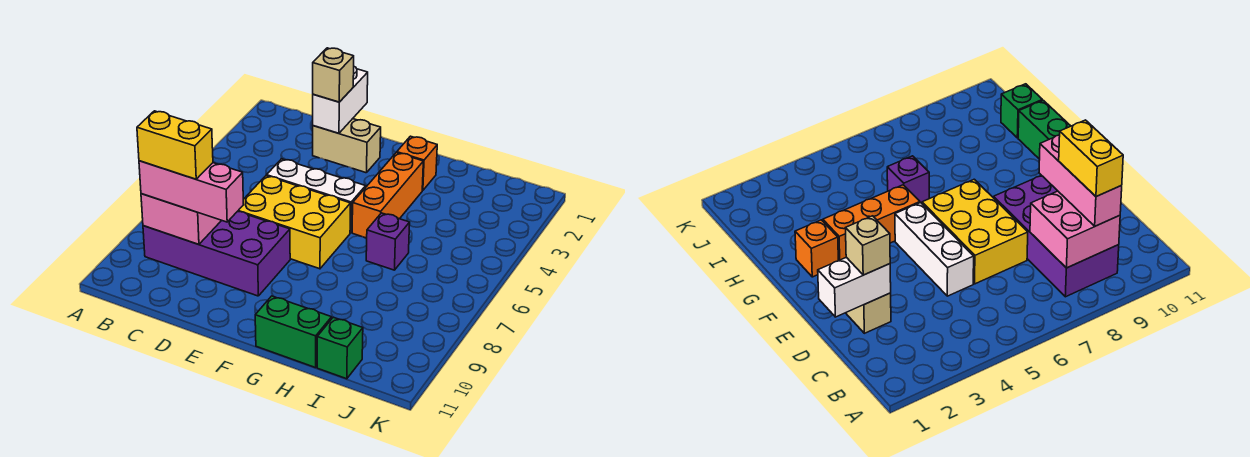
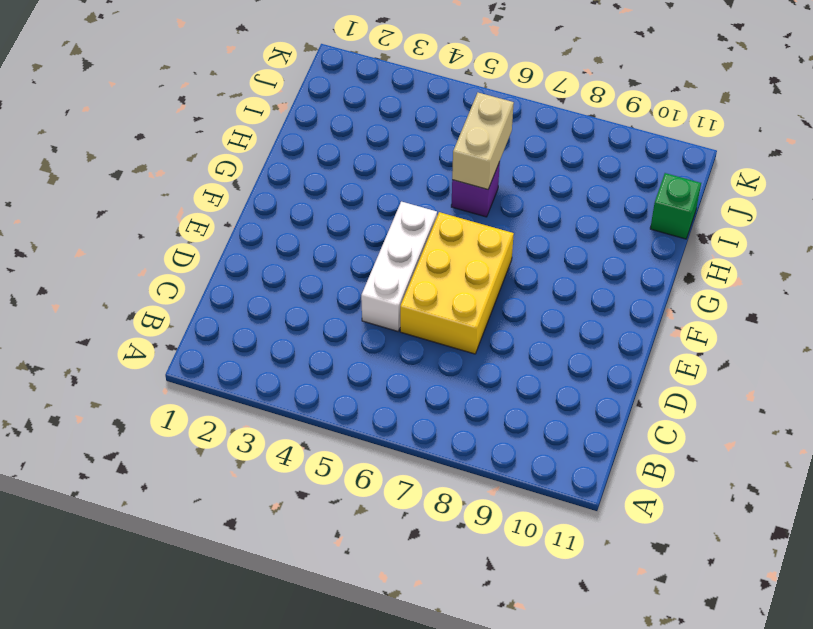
tan 1x2 brick [452,93,514,189] -> tan 1x2 brick moved to [313,119,381,173]
none -> purple 2x4 brick [143,211,290,296]
none -> orange 1x1 brick [397,136,437,191]
none -> orange 1x3 brick [352,153,423,238]

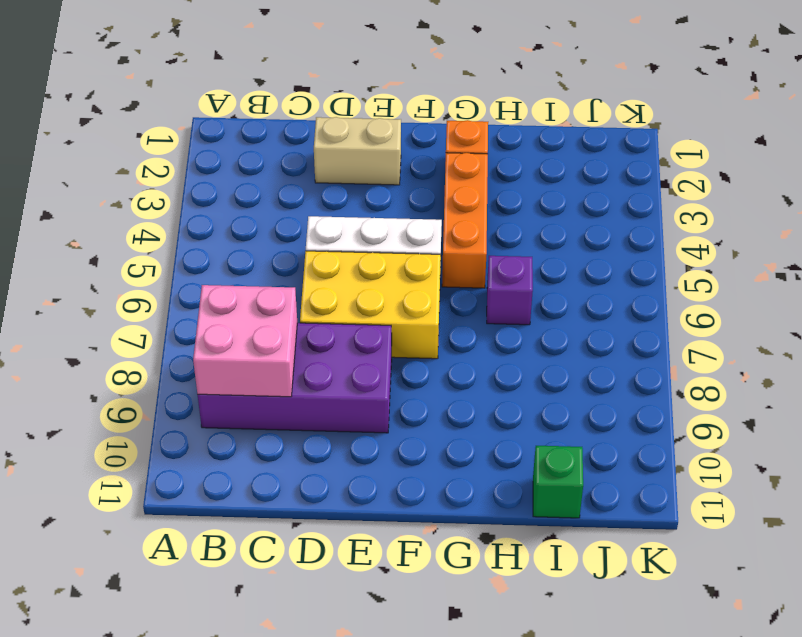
none -> green 1x2 brick [255,296,332,368]
none -> white 1x2 brick [313,67,368,133]
none -> pink 1x3 brick [139,161,244,222]

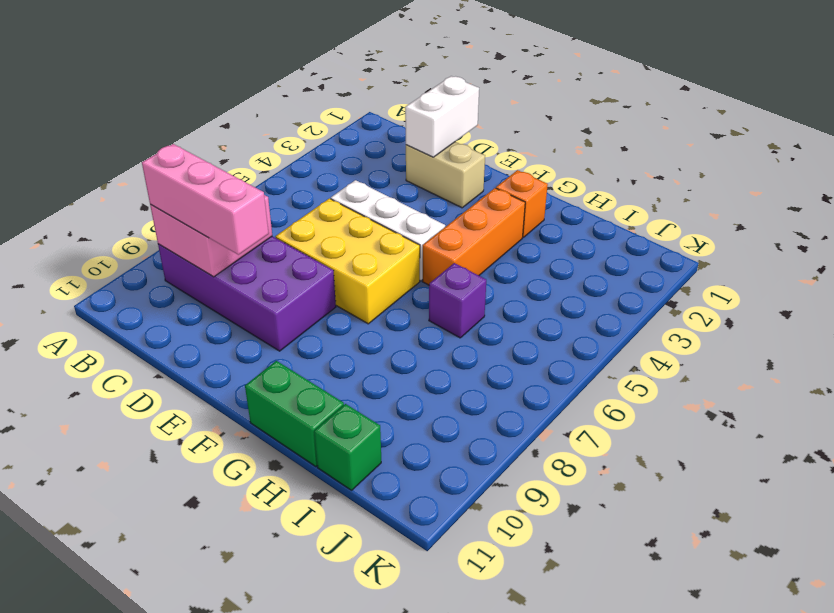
none -> tan 1x1 brick [313,48,354,102]
none -> yellow 1x2 brick [137,111,213,179]

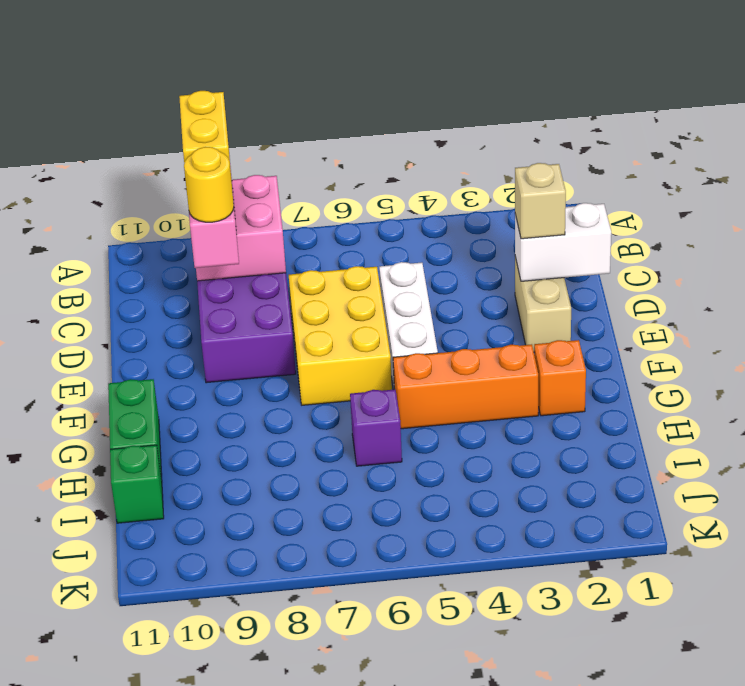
yellow 1x1 round brick [184,147,234,222] -> none

